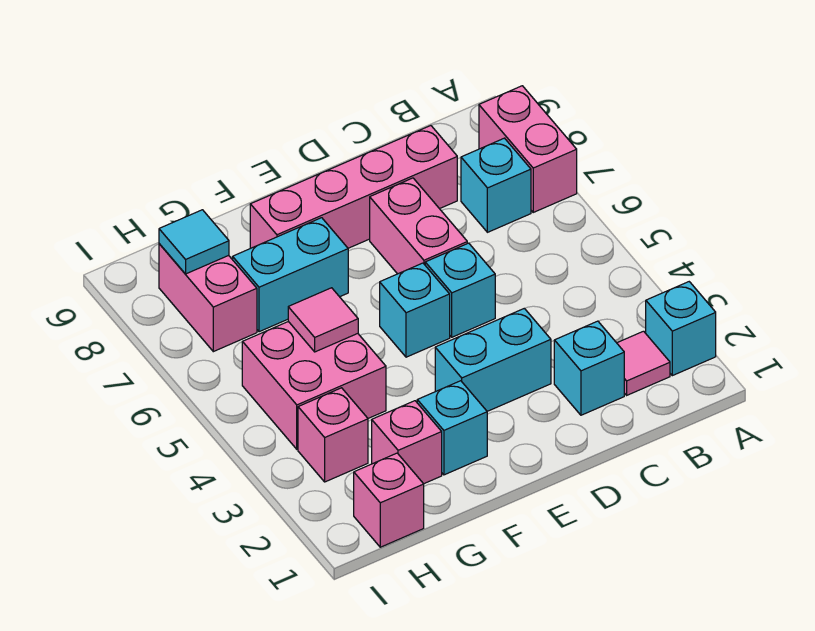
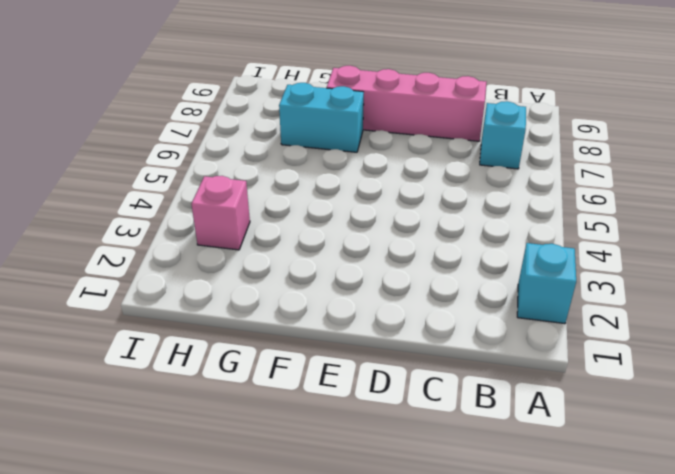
none -> pink 1x2 brick [479,86,577,212]
none -> pink 1x1 tile [617,331,670,395]
none -> cyan 1x1 brick [554,321,624,415]

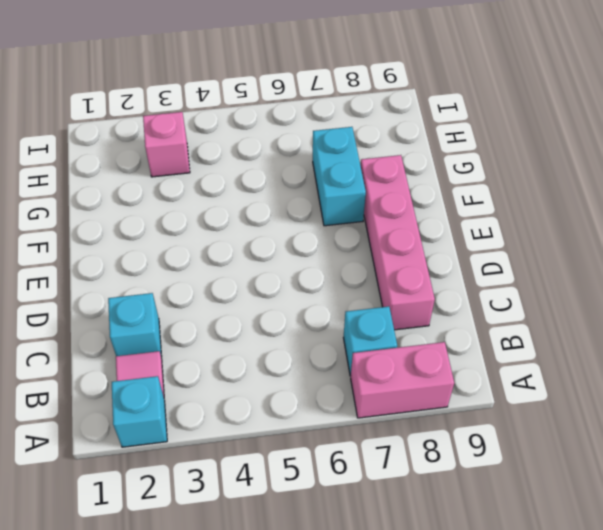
none -> cyan 1x2 brick [435,308,551,411]
none -> cyan 1x1 brick [425,243,495,337]
none -> pink 1x2 brick [370,178,467,274]

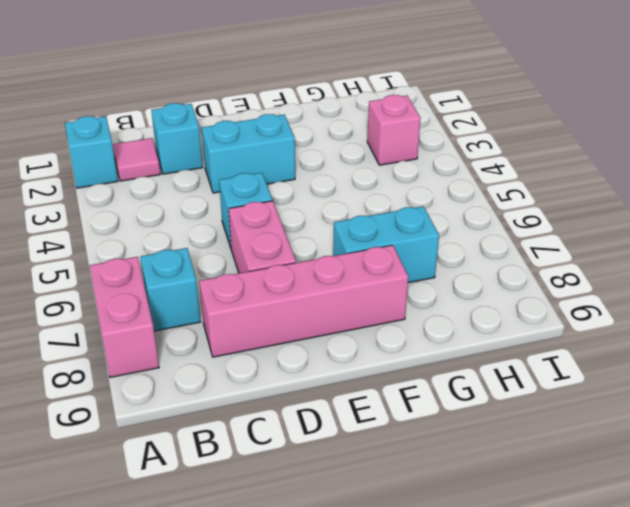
none -> cyan 1x1 brick [380,263,450,357]
none -> cyan 1x1 brick [417,381,487,475]
none -> pink 1x1 brick [372,401,442,484]

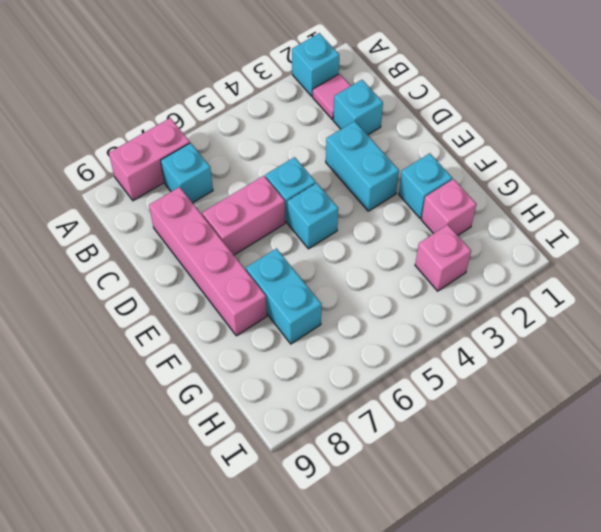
none -> pink 2x2 brick [242,322,386,449]
none -> pink 1x1 brick [354,453,424,547]
none -> pink 1x2 brick [159,244,257,352]

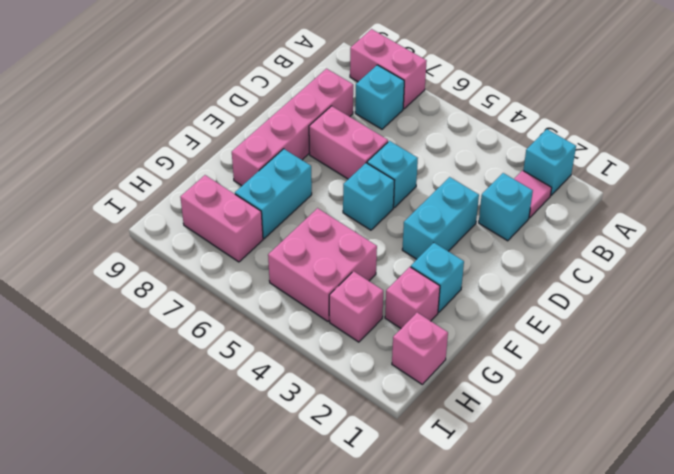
none -> pink 1x1 tile [288,288,358,352]
none -> cyan 1x1 tile [159,210,229,274]

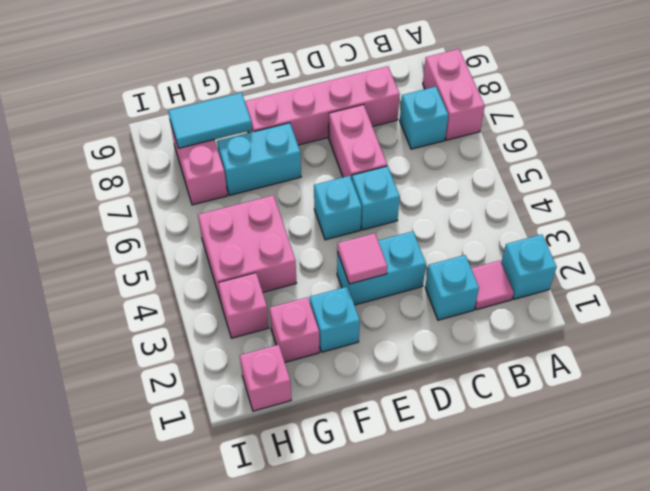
pink 1x1 tile [337,233,387,284] -> pink 1x1 tile moved to [288,288,358,352]
cyan 1x2 tile [168,93,252,148] -> cyan 1x1 tile [159,210,229,274]

